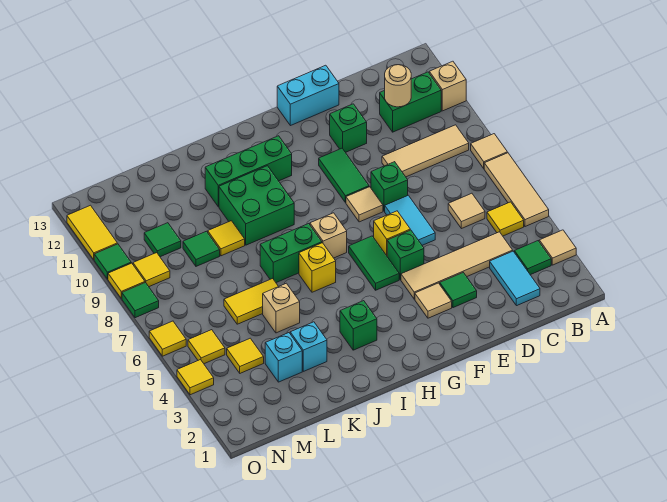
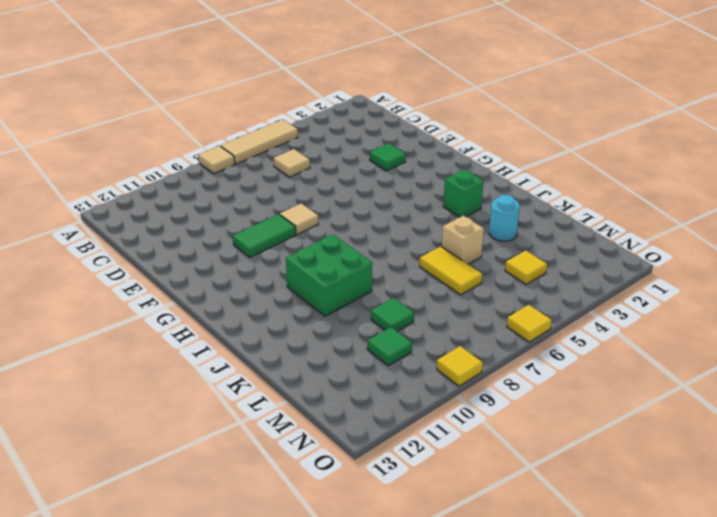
cyan 1x1 round brick [489,195,520,241] -> cyan 1x1 brick [290,322,327,371]
none -> tan 1x1 tile [539,230,576,265]
none -> tan 1x1 brick [429,61,466,111]
none -> green 1x1 tile [514,241,551,275]
none -> yellow 1x1 tile [487,202,524,236]

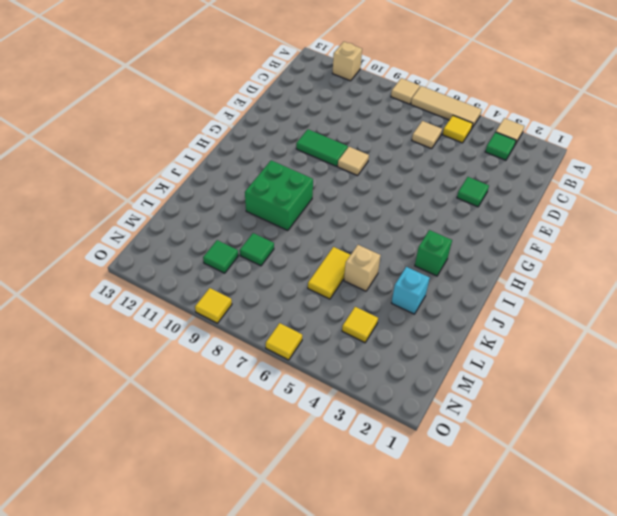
none -> tan 1x3 tile [382,125,469,177]
none -> green 1x2 brick [380,72,441,132]
none -> cyan 1x2 tile [490,251,540,306]
none -> tan 1x4 tile [401,232,513,299]

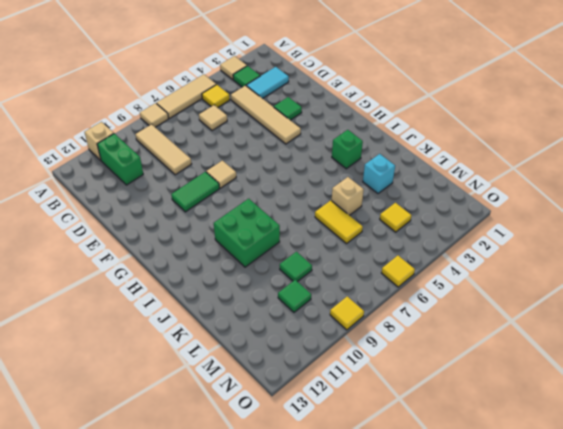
none -> cyan 1x2 tile [385,195,435,245]
none -> green 1x1 brick [371,162,408,211]
none -> green 1x1 brick [330,104,367,152]
none -> cyan 1x2 brick [277,65,339,126]

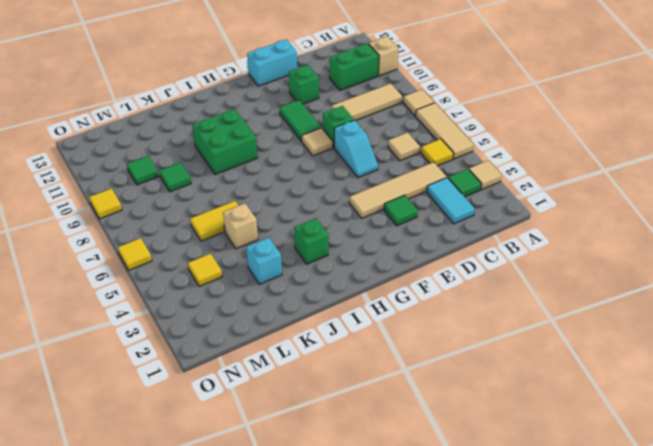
cyan 1x2 slope [334,120,378,178] -> cyan 1x2 tile [385,195,435,245]
none -> tan 1x1 tile [415,283,452,318]
none -> green 1x1 brick [387,230,424,280]
none -> yellow 1x1 brick [374,211,410,255]
none -> green 1x2 tile [349,236,399,290]

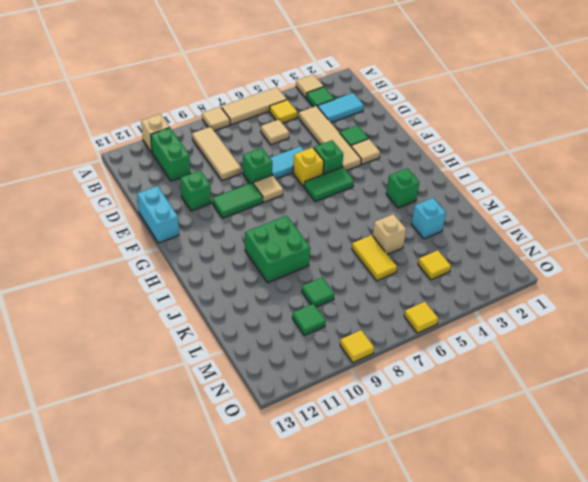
none -> tan 1x1 brick [310,213,347,258]
none -> green 1x3 brick [205,136,292,207]
none -> yellow 1x1 brick [299,243,336,292]
none -> green 1x2 brick [260,224,322,283]

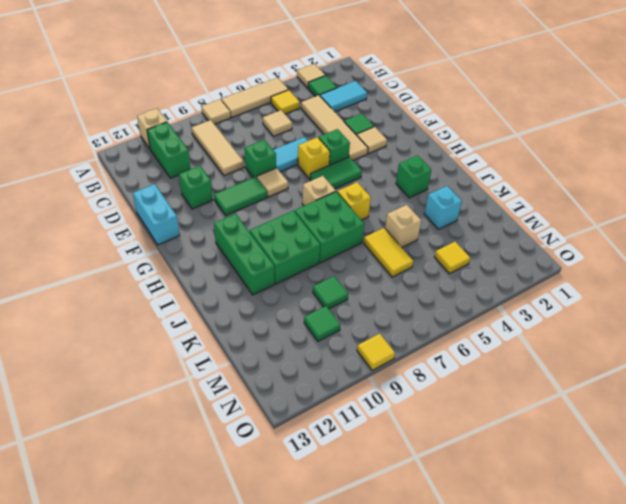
green 2x2 brick [294,192,364,263] -> green 1x2 brick [260,224,322,283]
none -> yellow 1x1 tile [208,221,245,256]
none -> cyan 1x1 brick [265,333,302,382]
none -> yellow 1x1 tile [188,330,225,364]
none -> yellow 1x1 tile [133,253,170,287]

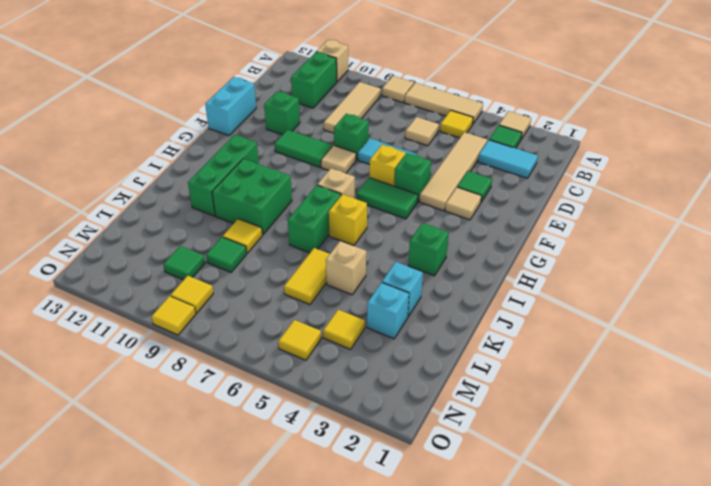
none -> yellow 1x1 tile [177,360,214,395]
none -> yellow 1x1 tile [149,321,186,356]
none -> green 1x1 tile [122,283,159,318]
none -> green 1x1 tile [94,244,131,279]

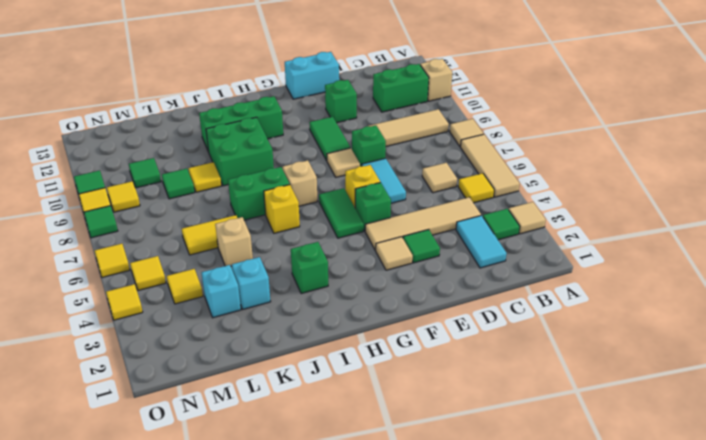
none -> yellow 1x2 tile [67,205,117,260]
none -> tan 1x1 round brick [385,65,411,107]

